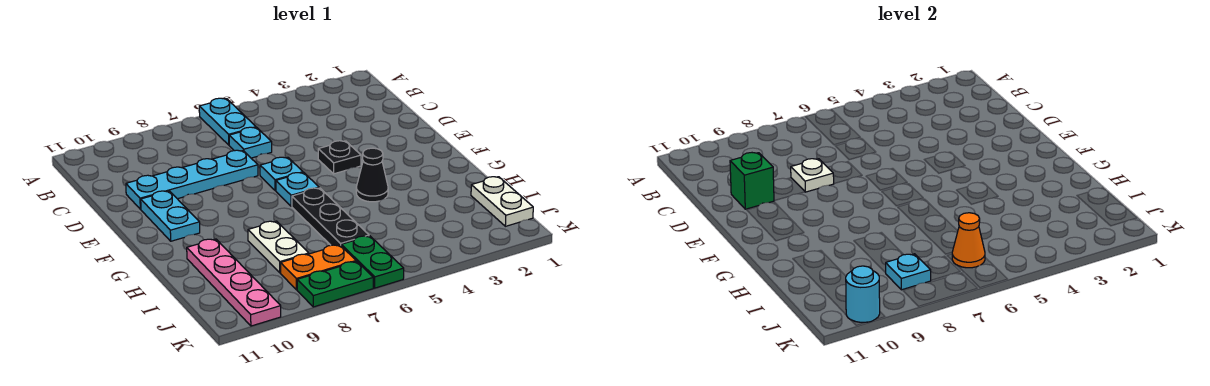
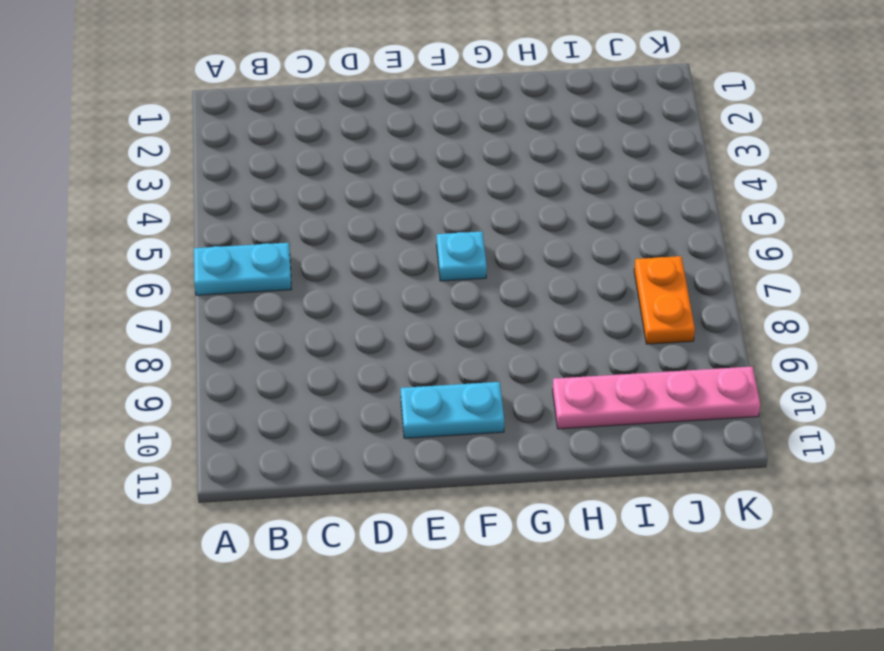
none -> cyan 1x1 plate [229,127,272,158]
none -> cyan 1x4 plate [126,150,258,209]
none -> black 1x1 plate [318,141,361,174]

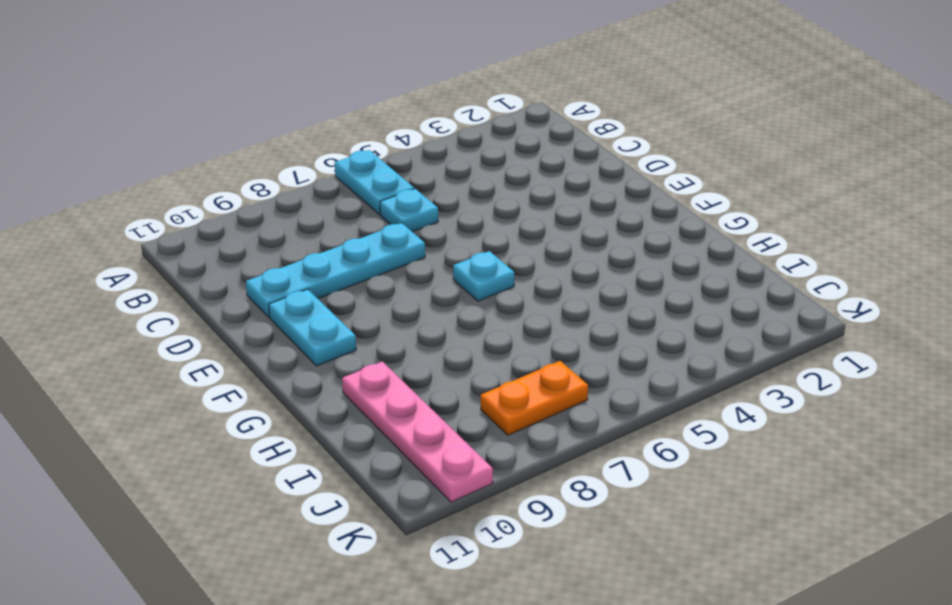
none -> black 1x1 plate [318,141,361,174]
none -> cyan 1x1 plate [260,157,303,191]
none -> black 1x1 cone [356,148,388,202]

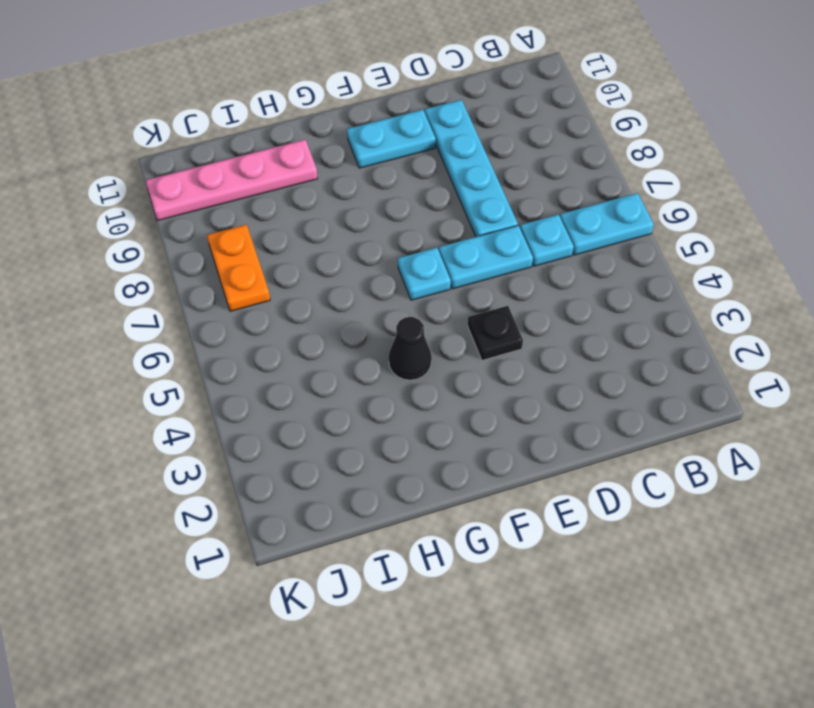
cyan 1x2 plate [439,225,533,289] -> cyan 1x1 plate [260,157,303,191]
none -> black 1x3 plate [292,188,369,246]
none -> white 1x2 plate [248,221,309,273]
none -> white 1x2 plate [471,177,533,226]

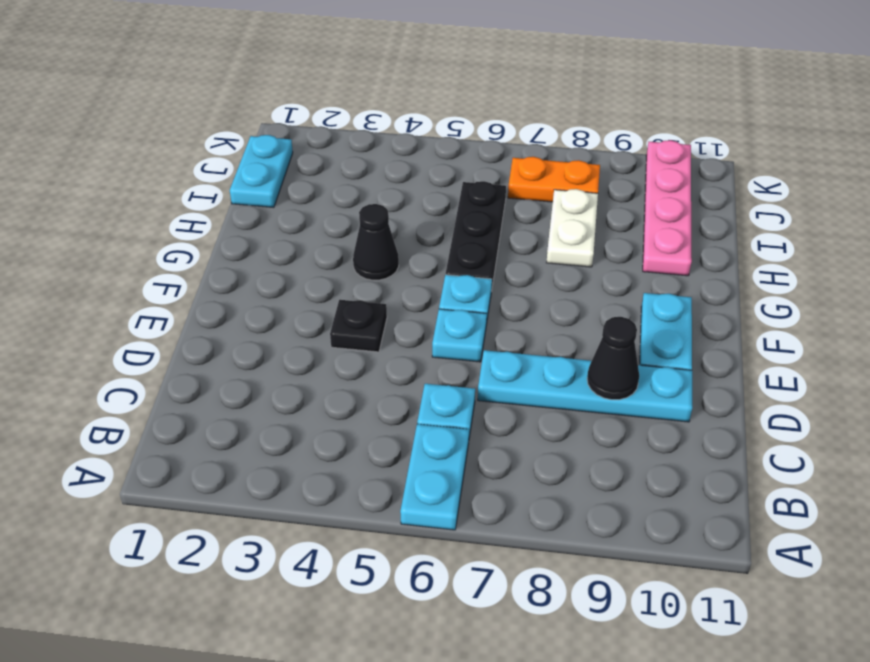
black 1x1 cone [587,317,639,400] -> none
cyan 1x2 plate [230,135,293,207] -> white 1x2 plate [471,177,533,226]
none -> green 1x2 plate [341,236,404,288]
none -> green 1x2 plate [297,261,373,307]
none -> white 1x1 plate [791,159,834,192]

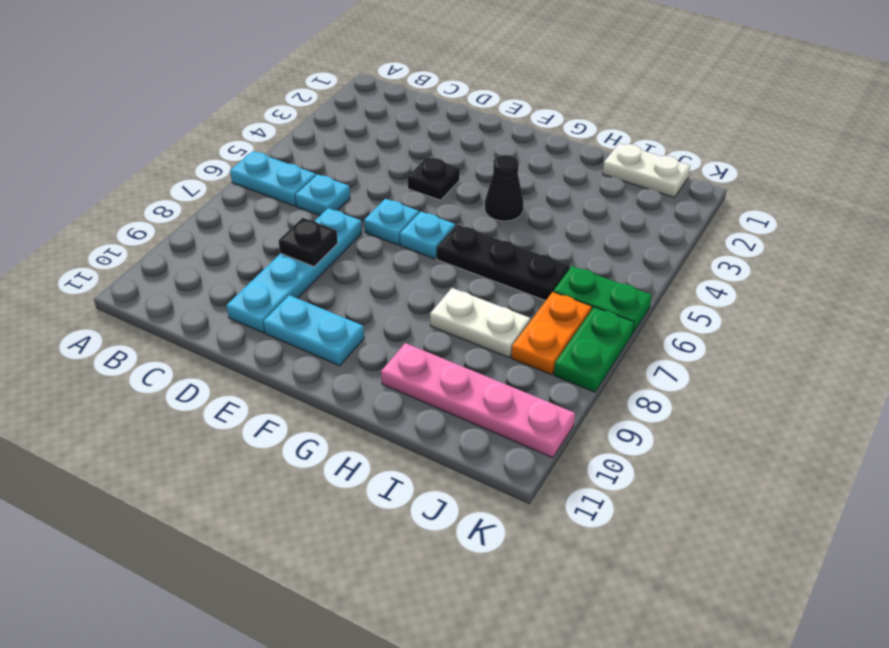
black 1x1 plate [279,218,338,267] -> white 1x1 plate [791,159,834,192]
none -> green 1x1 brick [730,153,774,209]
none -> orange 1x1 cone [952,213,985,268]
none -> cyan 1x1 plate [886,254,931,290]

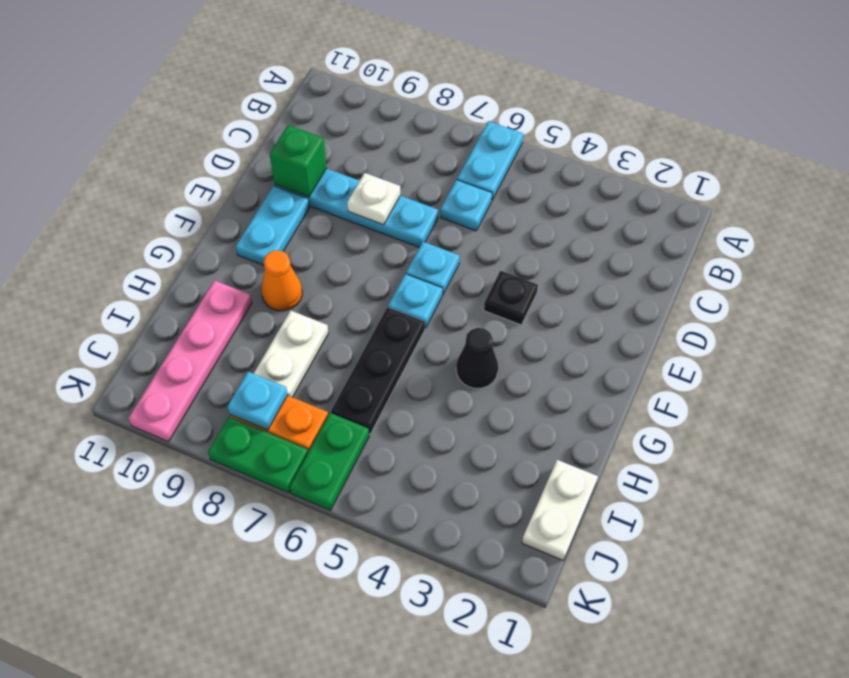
orange 1x1 cone [261,250,302,311] -> orange 1x1 cone moved to [952,213,985,268]
none -> cyan 1x1 round brick [846,266,880,322]

